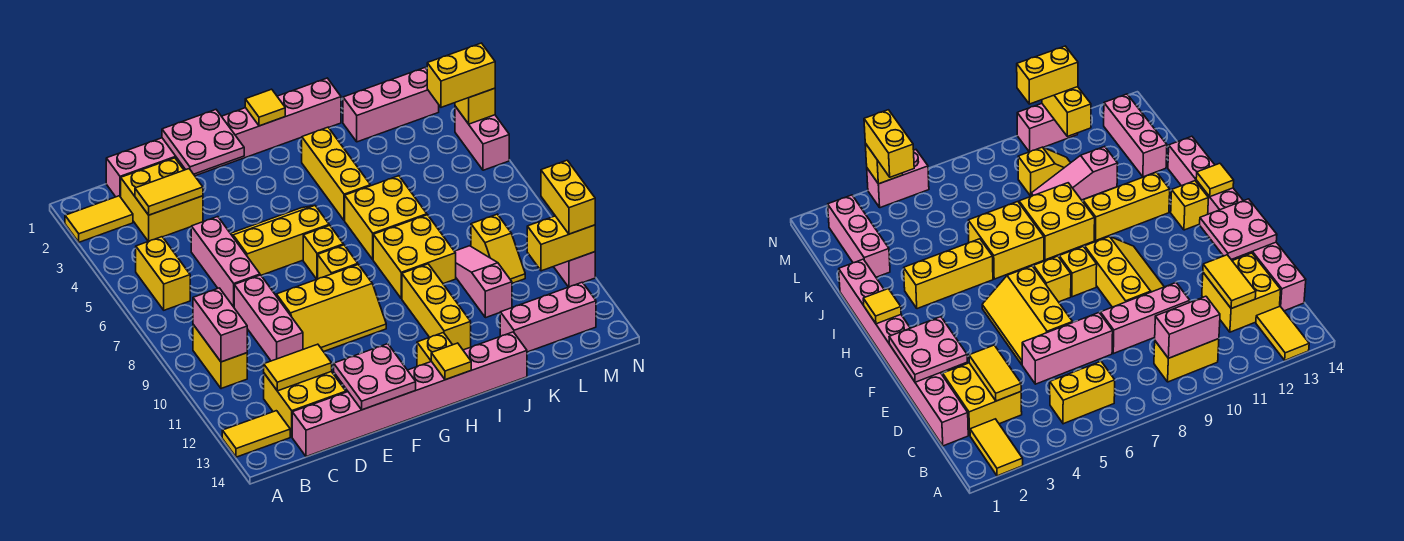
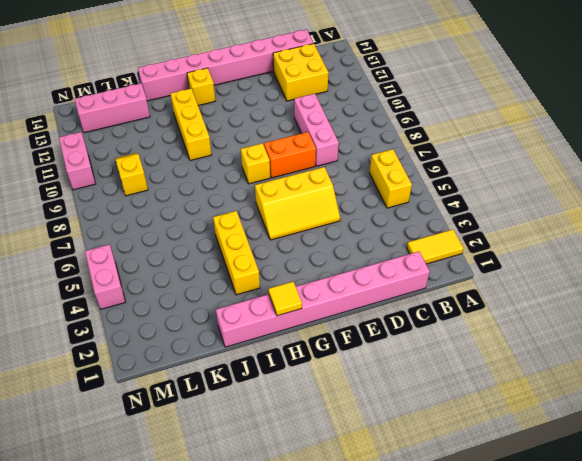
orange 1x2 brick [264,132,316,178] -> none
none -> yellow 1x2 tile [222,411,290,457]
none -> yellow 1x2 brick [193,325,247,389]
none -> yellow 2x2 brick [121,158,203,241]
none -> pink 1x3 brick [191,217,260,307]

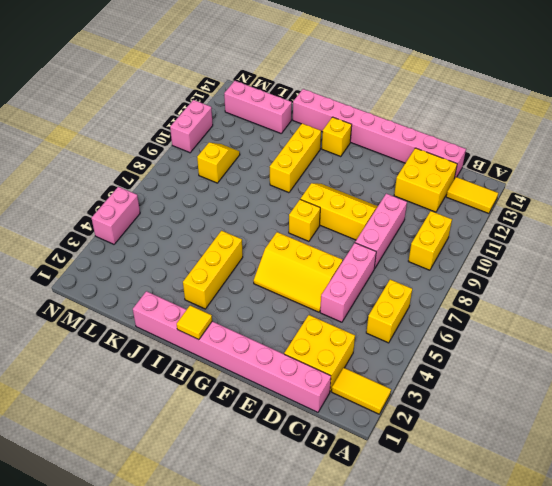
none -> yellow 1x1 brick [303,225,344,279]
none -> yellow 2x2 brick [345,176,427,259]
none -> yellow 2x2 brick [373,215,456,299]
none -> pink 1x3 brick [343,68,439,142]

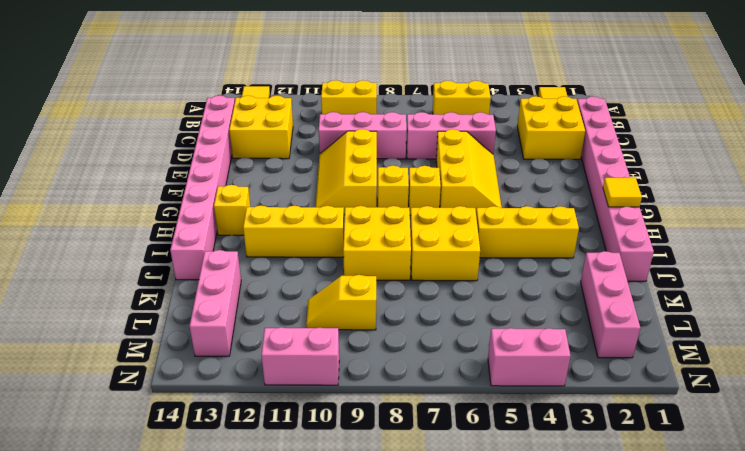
none -> pink 1x3 slope [455,246,512,318]
none -> pink 1x2 brick [193,288,247,362]
none -> yellow 1x2 tile [135,169,203,215]
none -> yellow 1x2 tile [264,344,332,391]

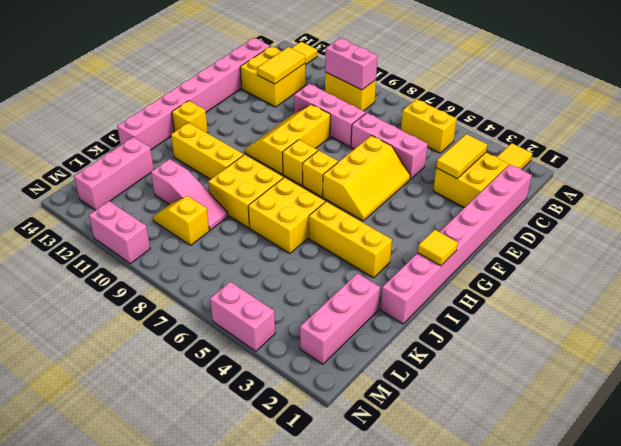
none -> pink 2x2 plate [162,110,244,174]
none -> pink 2x2 plate [334,344,416,410]
none -> yellow 1x1 tile [431,343,471,380]
none -> yellow 1x2 brick [527,216,595,271]

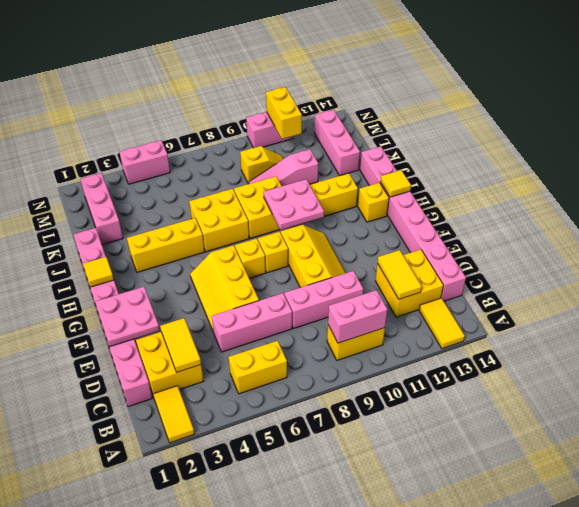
pink 2x2 plate [264,179,324,230] -> pink 2x2 plate moved to [334,344,416,410]
none -> yellow 1x1 brick [455,88,495,124]
none -> yellow 1x2 brick [427,43,495,107]
none -> yellow 1x2 brick [541,160,595,234]

